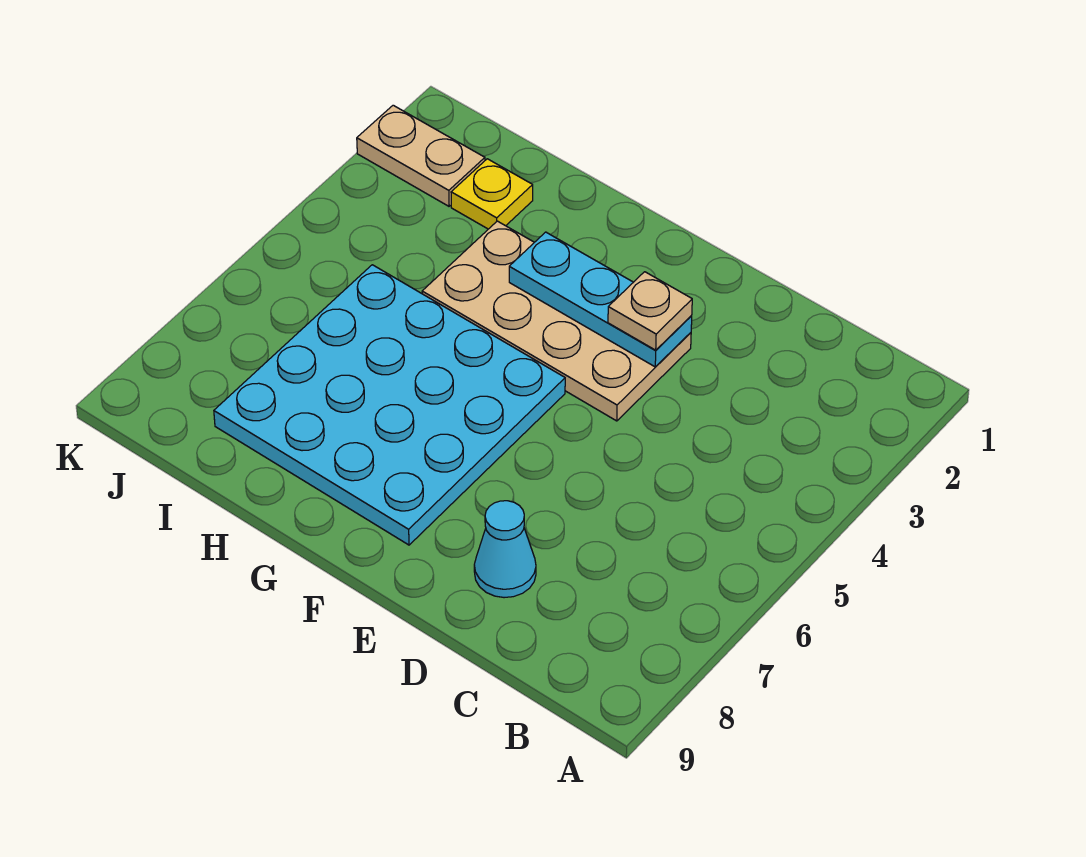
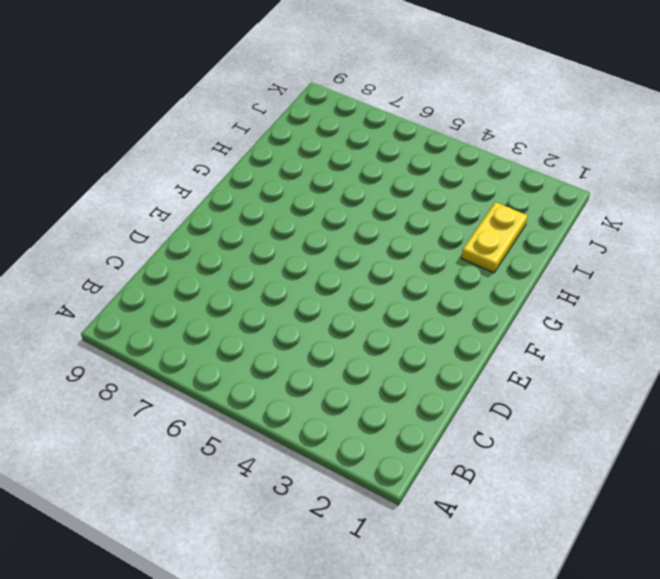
yellow 1x2 plate [461,202,528,273] -> yellow 1x1 plate [451,159,533,229]
none -> cyan 1x1 cone [474,501,536,598]
none -> tan 2x4 plate [422,221,691,421]

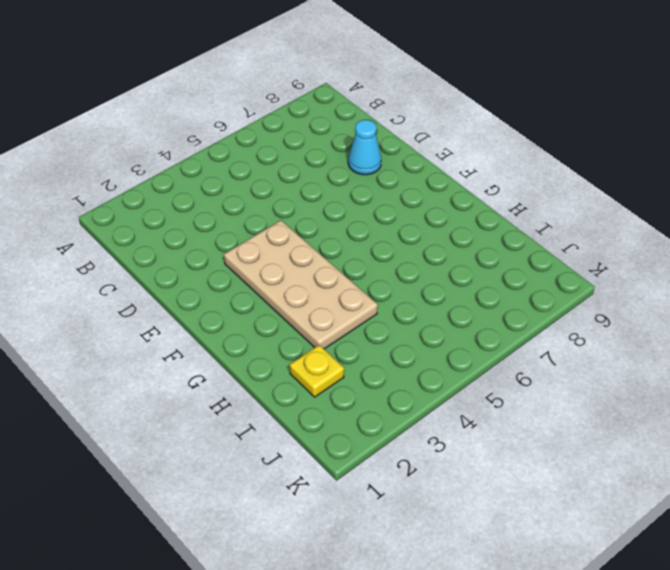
none -> cyan 4x4 plate [214,265,565,545]
none -> tan 1x2 plate [357,105,485,206]

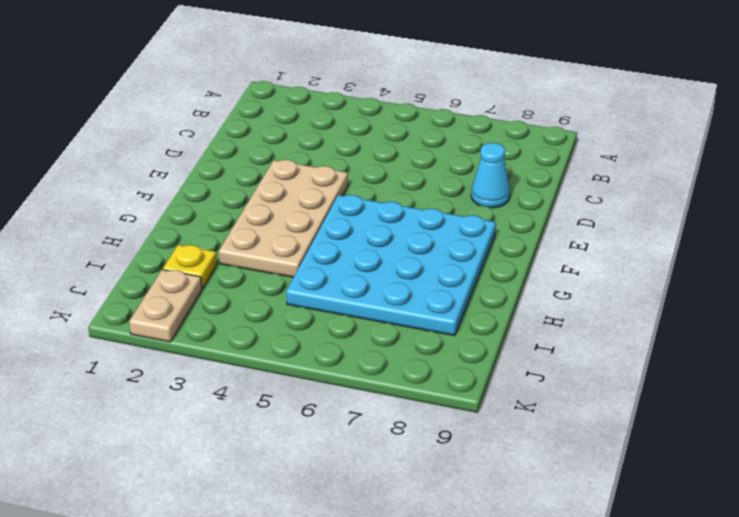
none -> cyan 1x3 plate [509,232,692,367]
none -> tan 1x1 plate [608,272,692,350]

